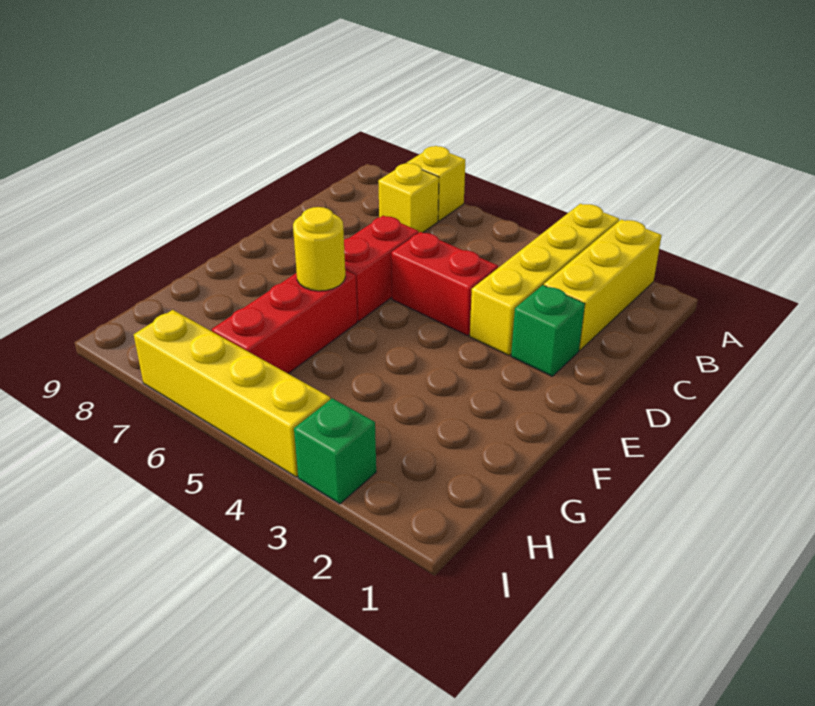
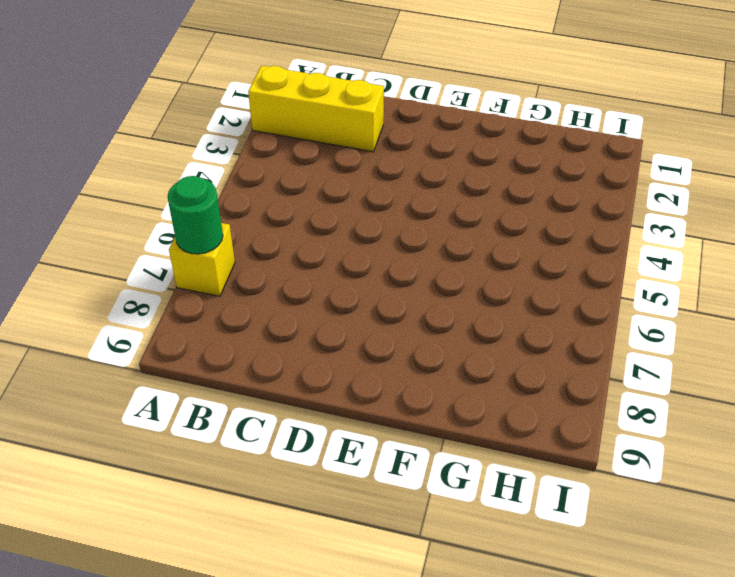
green 1x1 round brick [168,176,223,254] -> none
none -> yellow 1x4 brick [470,204,619,356]
none -> yellow 1x1 brick [378,163,439,233]

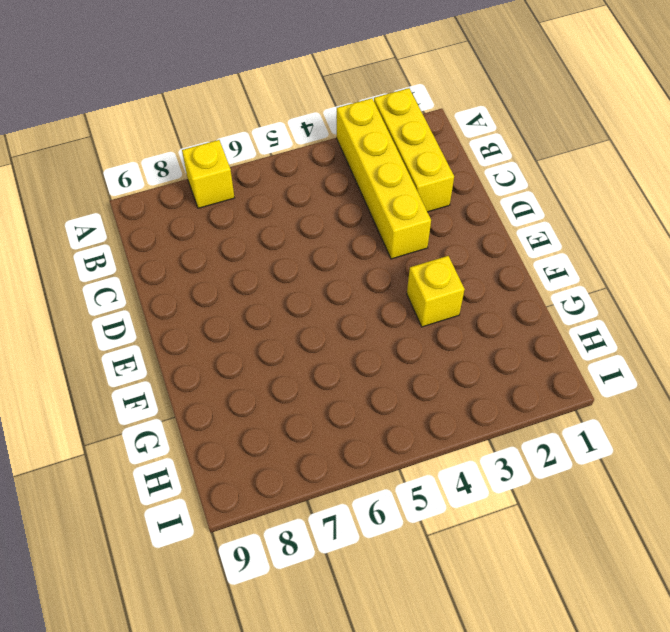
yellow 1x1 brick [407,256,465,327] -> yellow 1x1 brick moved to [378,163,439,233]
none -> green 1x1 brick [511,285,585,376]
none -> red 1x2 brick [391,232,498,336]

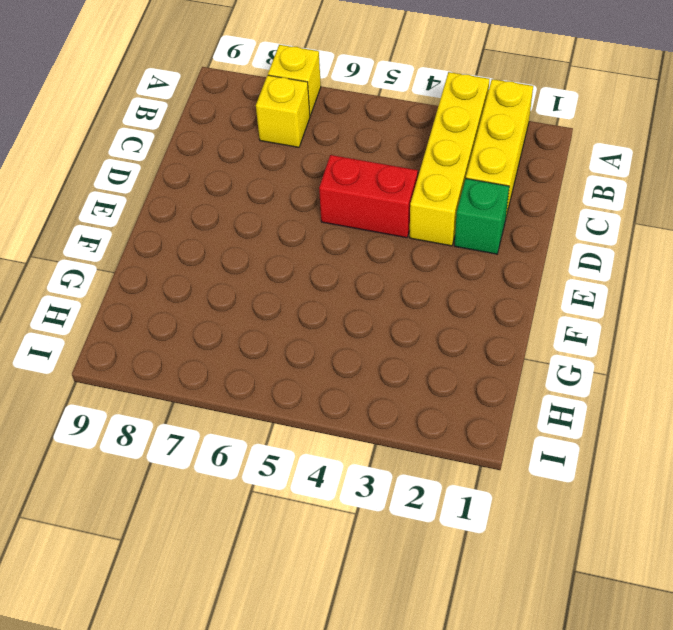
none -> red 1x2 brick [344,216,419,321]
none -> red 1x3 brick [212,270,357,374]

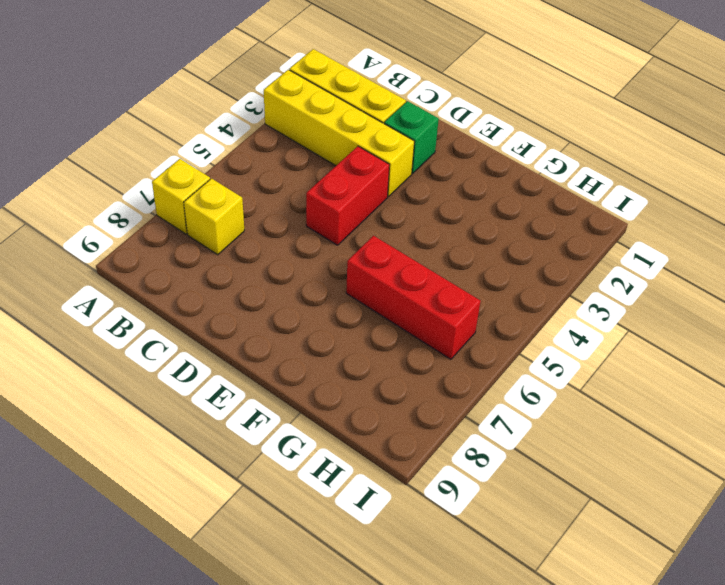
none -> red 1x2 brick [344,216,419,321]
none -> green 1x1 brick [294,398,376,504]

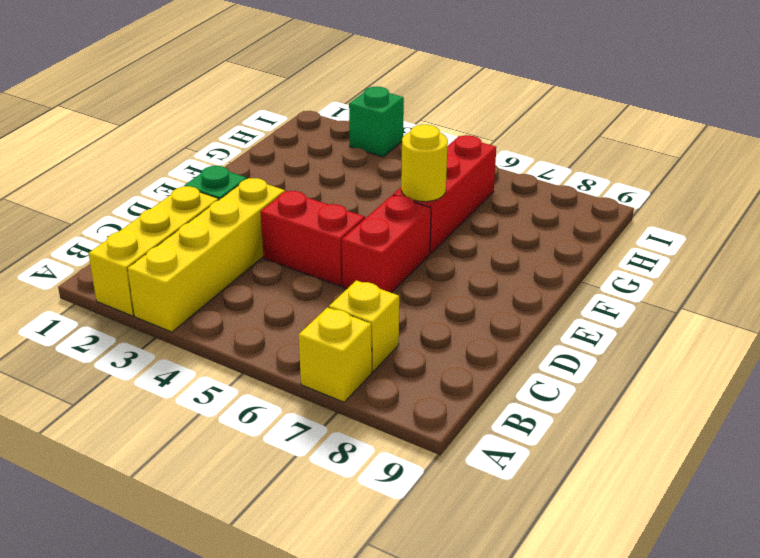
none -> yellow 1x4 brick [134,310,330,477]

